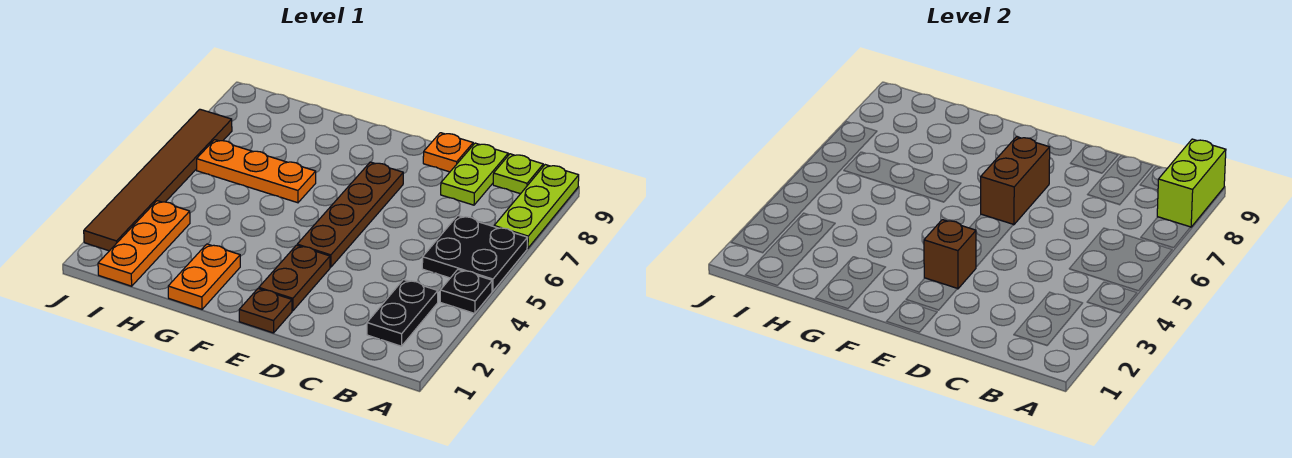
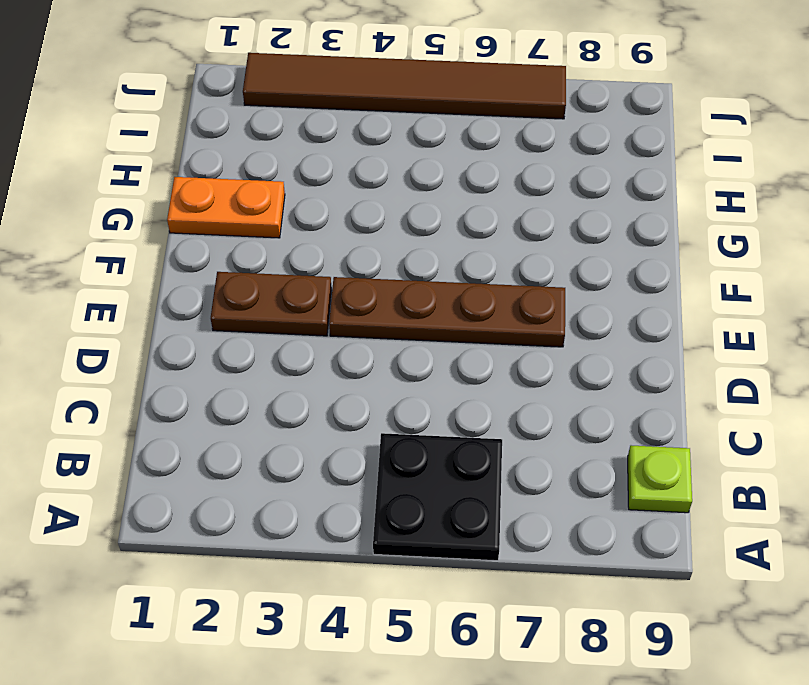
none -> black 1x1 plate [440,270,492,313]
none -> lime 1x3 plate [494,165,579,248]
none -> black 1x2 plate [367,280,438,346]

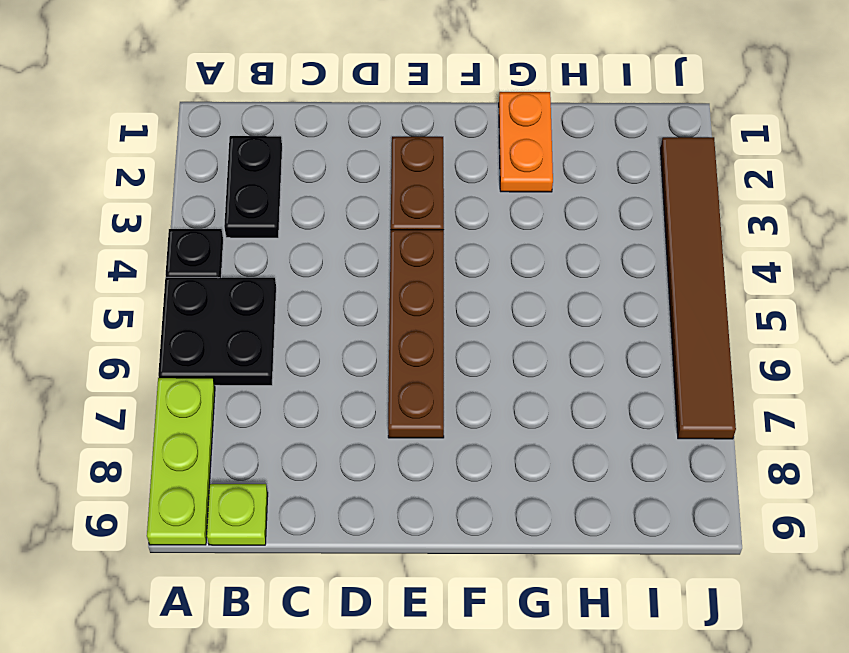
none -> lime 1x2 plate [441,143,508,205]
none -> orange 1x1 plate [423,133,473,172]
none -> brown 1x1 plate [239,289,292,333]

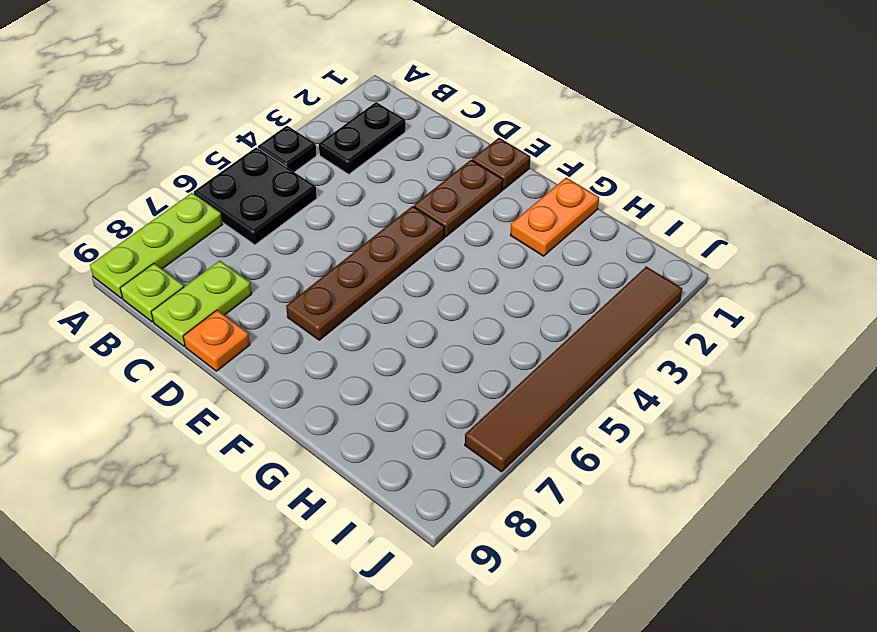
none -> orange 1x3 plate [197,140,316,203]
none -> orange 1x3 plate [98,201,190,286]
none -> lime 1x2 brick [1157,139,1226,227]

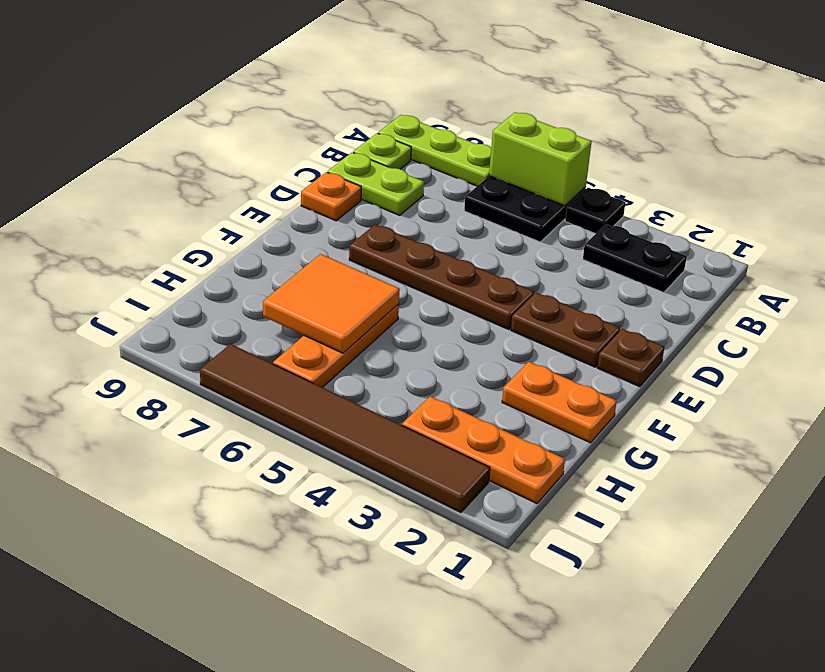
lime 1x2 brick [489,112,592,206] -> lime 1x2 brick moved to [1157,139,1226,227]
orange 2x2 tile [263,254,400,353] -> none
none -> brown 1x1 brick [924,220,976,289]
none -> brown 1x2 brick [981,137,1050,225]

